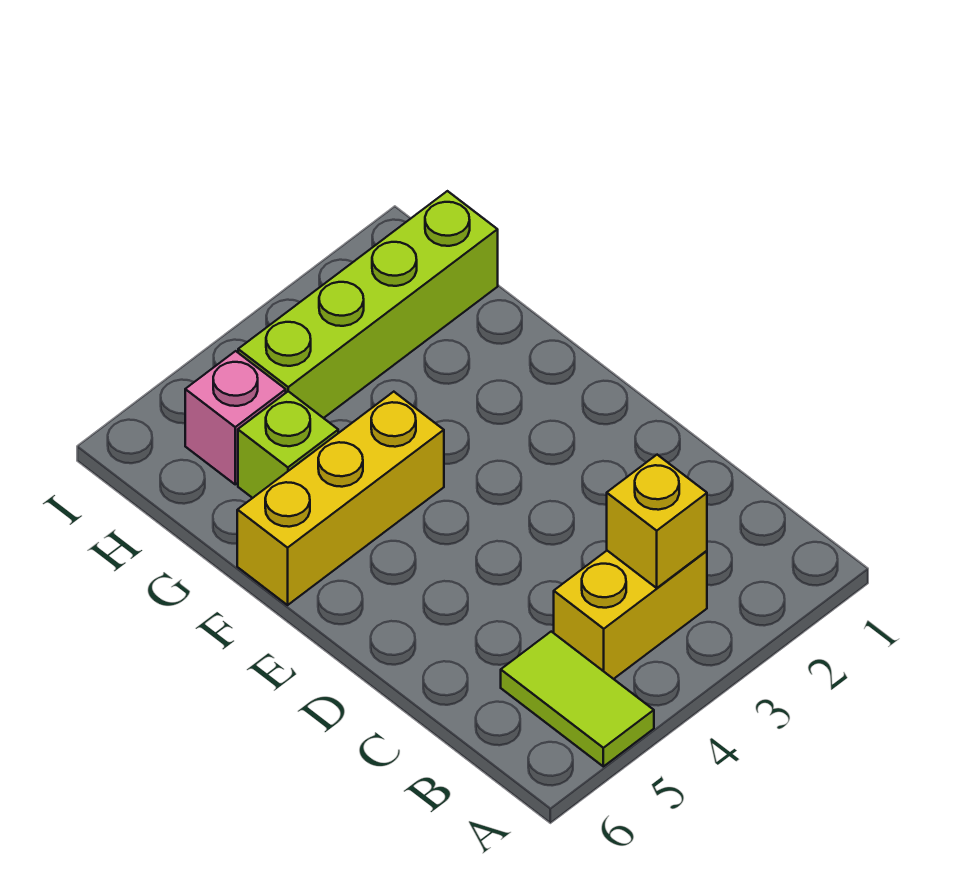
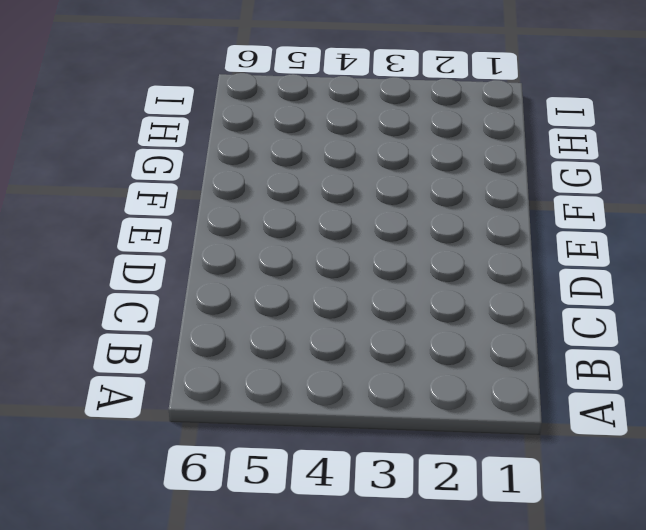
none -> lime 1x2 tile [501,632,654,766]
none -> yellow 1x2 brick [554,551,707,679]

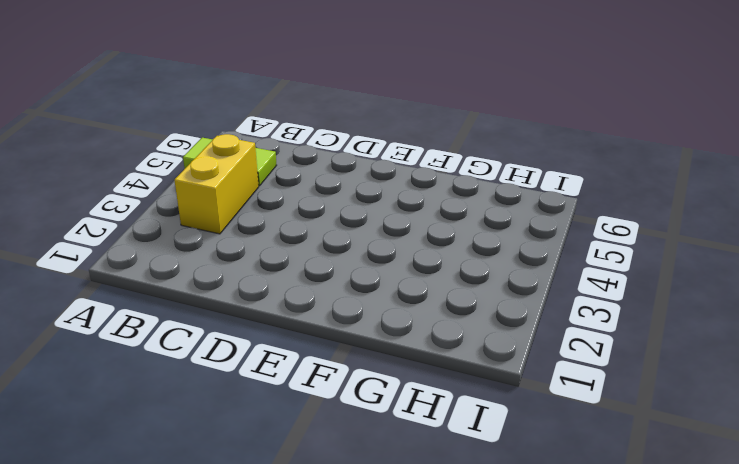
none -> yellow 1x3 brick [237,392,444,605]
none -> lime 1x1 brick [238,391,338,498]

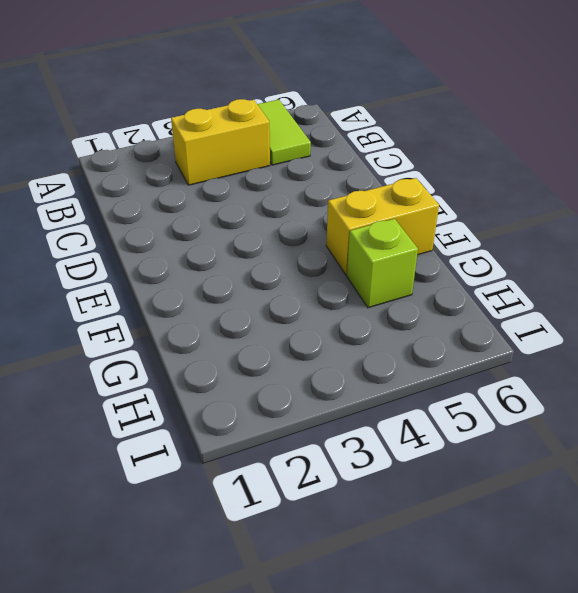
yellow 1x2 brick [326,178,439,275] -> yellow 1x3 brick [237,392,444,605]
none -> lime 1x4 brick [238,191,498,418]
none -> pink 1x1 brick [185,351,286,484]

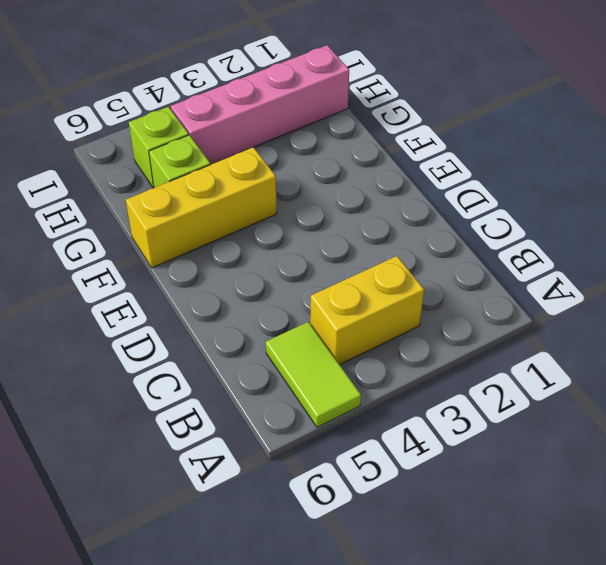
pink 1x4 brick [171,45,349,165] -> lime 1x4 brick [238,191,498,418]
lime 1x1 brick [129,107,189,188] -> pink 1x1 brick [185,351,286,484]
none -> yellow 1x1 brick [607,455,707,588]

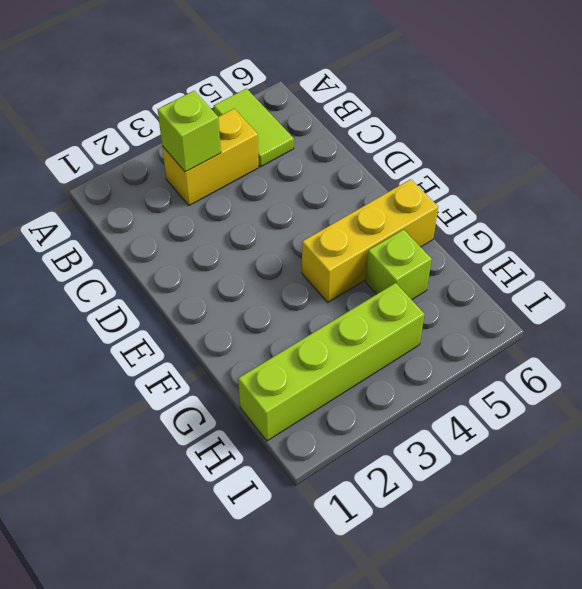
lime 1x1 brick [158,91,221,172] -> yellow 1x1 brick [607,455,707,588]
none -> pink 1x1 brick [185,351,286,484]

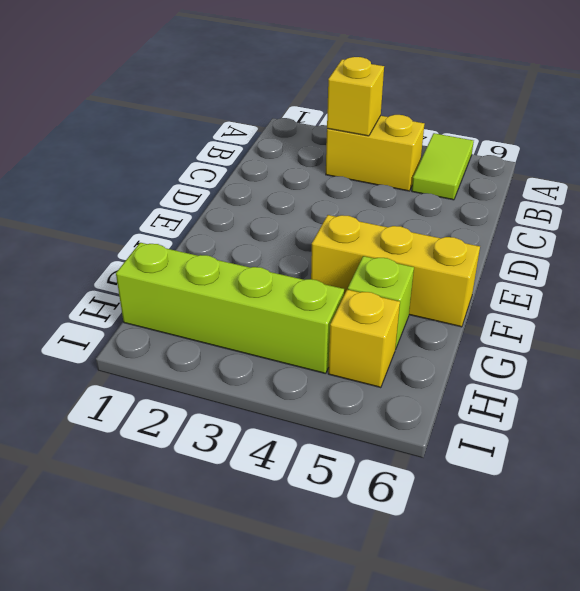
yellow 1x1 brick [328,289,400,388] -> pink 1x1 brick [185,351,286,484]

